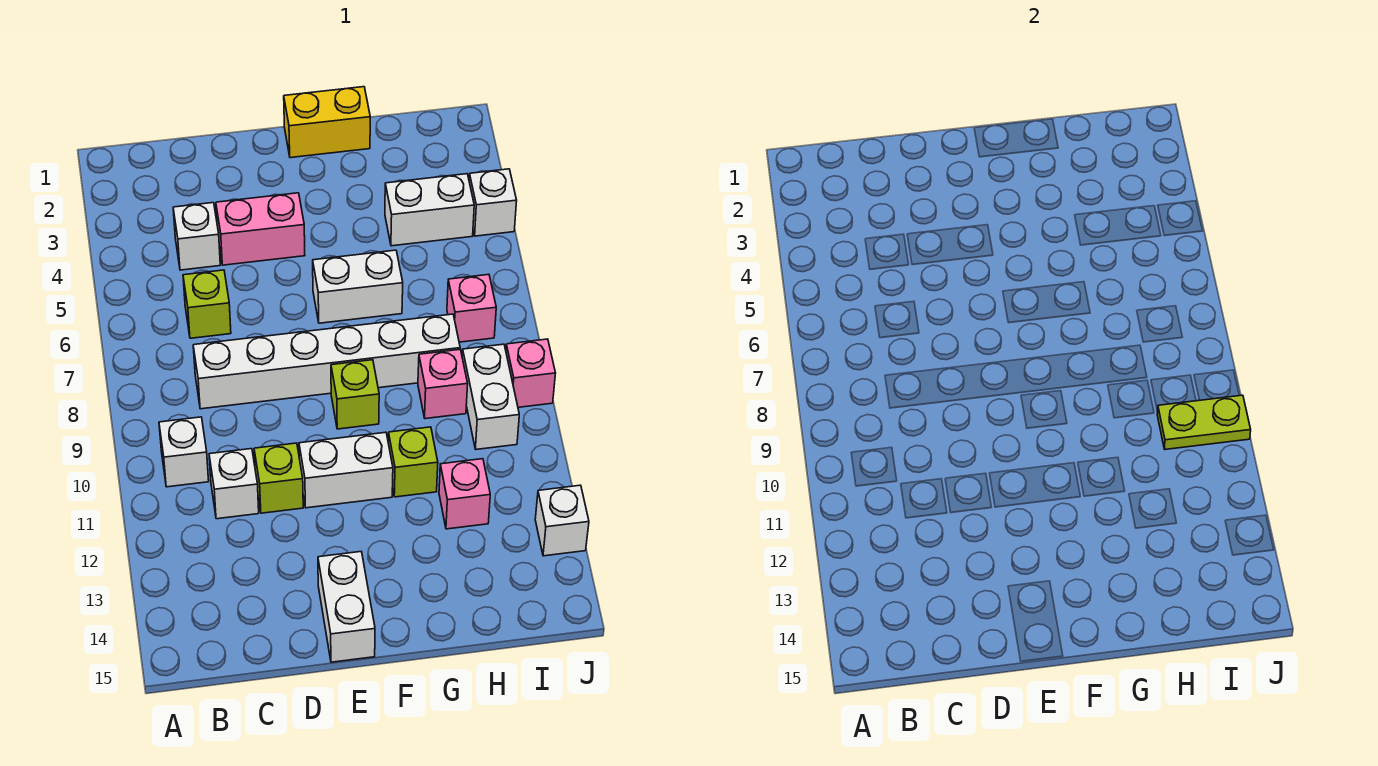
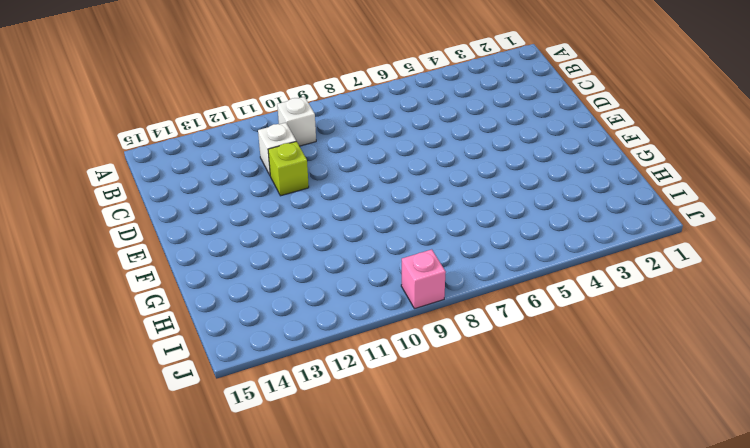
none -> white 1x1 brick [173,203,220,270]
none -> lime 1x1 brick [183,270,231,338]
none -> white 1x6 brick [193,314,460,409]

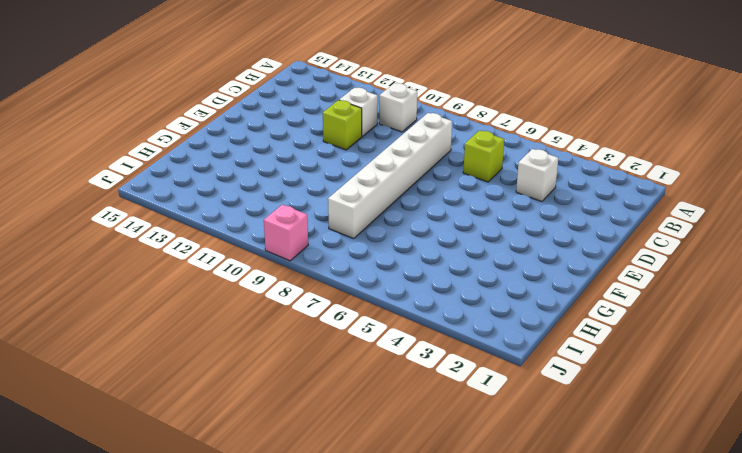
none -> pink 1x2 brick [216,193,305,265]
none -> white 1x2 brick [299,432,393,508]
none -> white 1x2 brick [318,552,375,662]

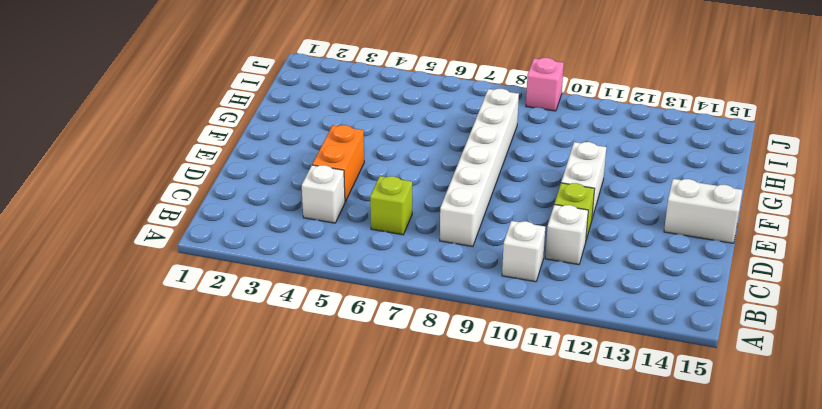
orange 1x2 brick [312,125,364,202] -> pink 1x2 brick [216,193,305,265]
none -> yellow 1x2 brick [284,87,370,158]
none -> white 1x2 brick [313,250,403,323]
none -> lime 1x1 brick [331,360,379,429]

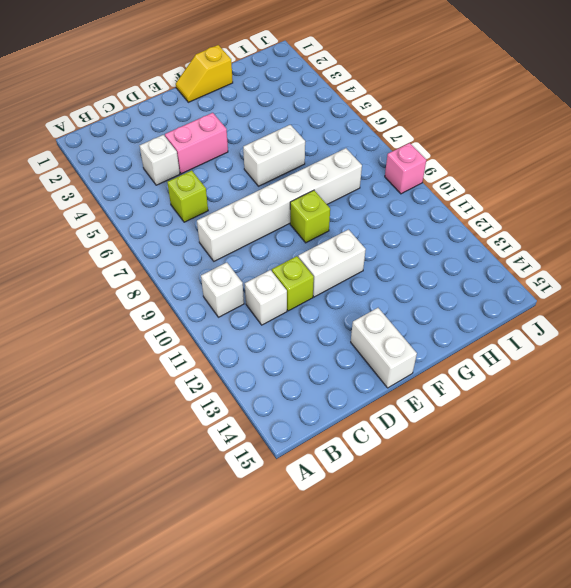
yellow 1x2 slope [176,45,233,102] -> yellow 1x2 brick [284,87,370,158]
none -> lime 1x1 brick [388,427,438,497]
none -> white 1x2 brick [385,174,474,246]
none -> pink 1x1 brick [418,349,468,419]

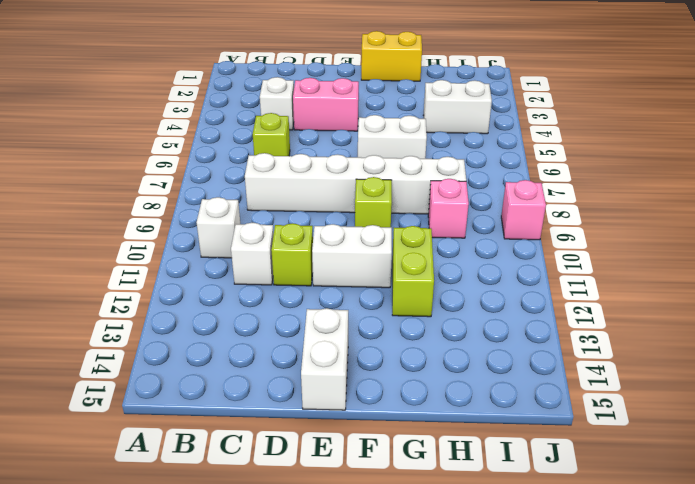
lime 1x2 brick [392,226,434,317] -> lime 1x1 brick [388,427,438,497]
none -> pink 1x1 brick [439,459,490,529]
none -> pink 1x1 brick [447,274,496,342]
none -> white 1x2 brick [462,344,519,449]

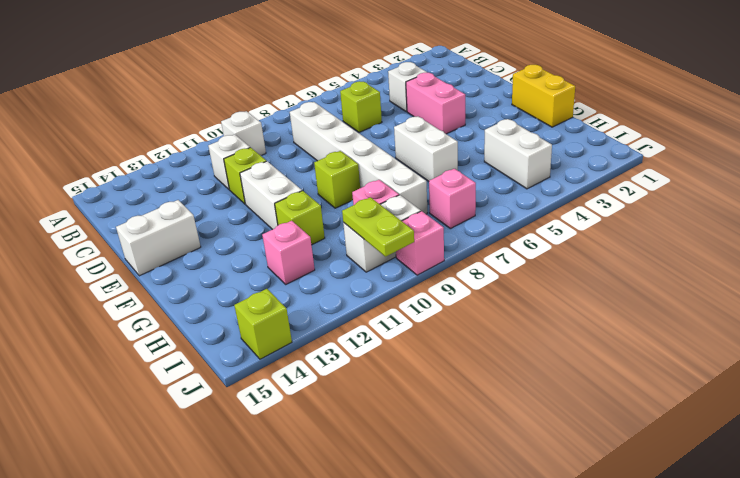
lime 1x1 brick [234,289,292,359] -> none
none -> white 1x1 brick [469,169,517,236]
none -> white 1x1 brick [535,485,589,556]

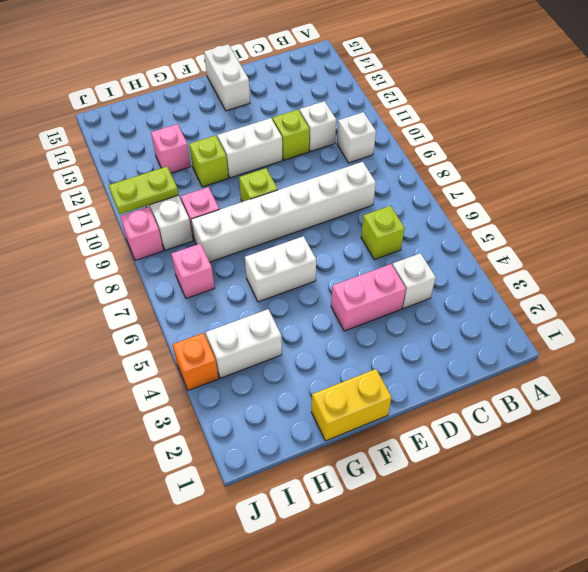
orange 1x1 brick [172,333,219,391] -> white 1x1 brick [469,169,517,236]
none -> white 1x1 brick [535,485,589,556]

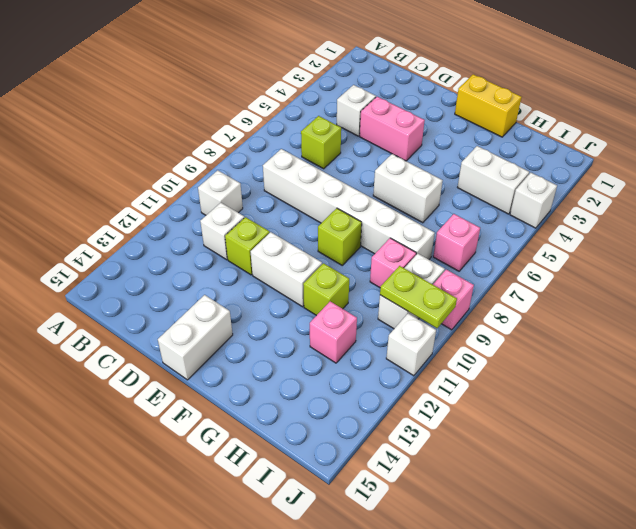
white 1x1 brick [386,313,436,376] -> white 1x1 brick moved to [535,485,589,556]

